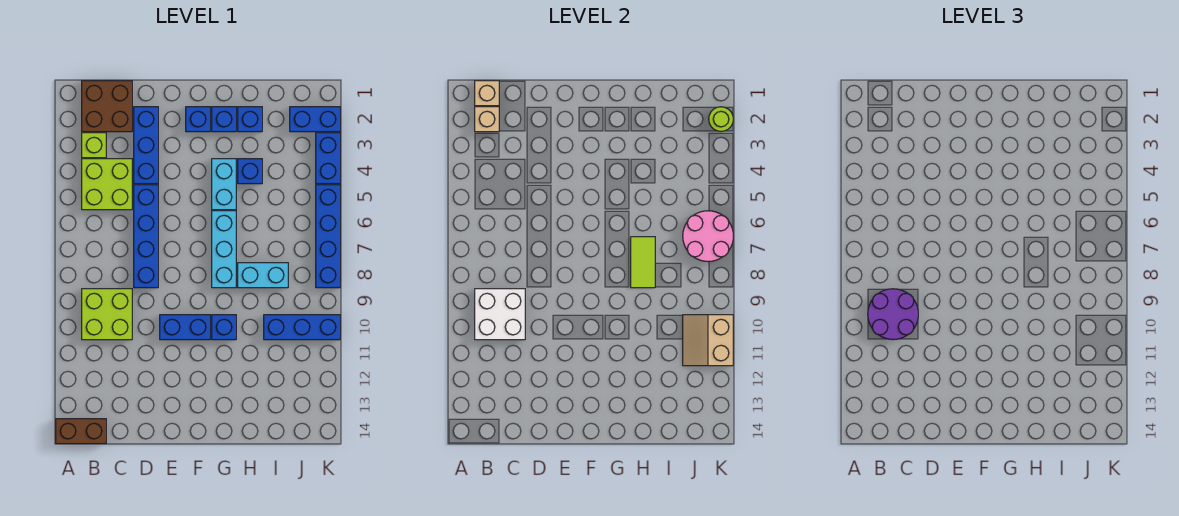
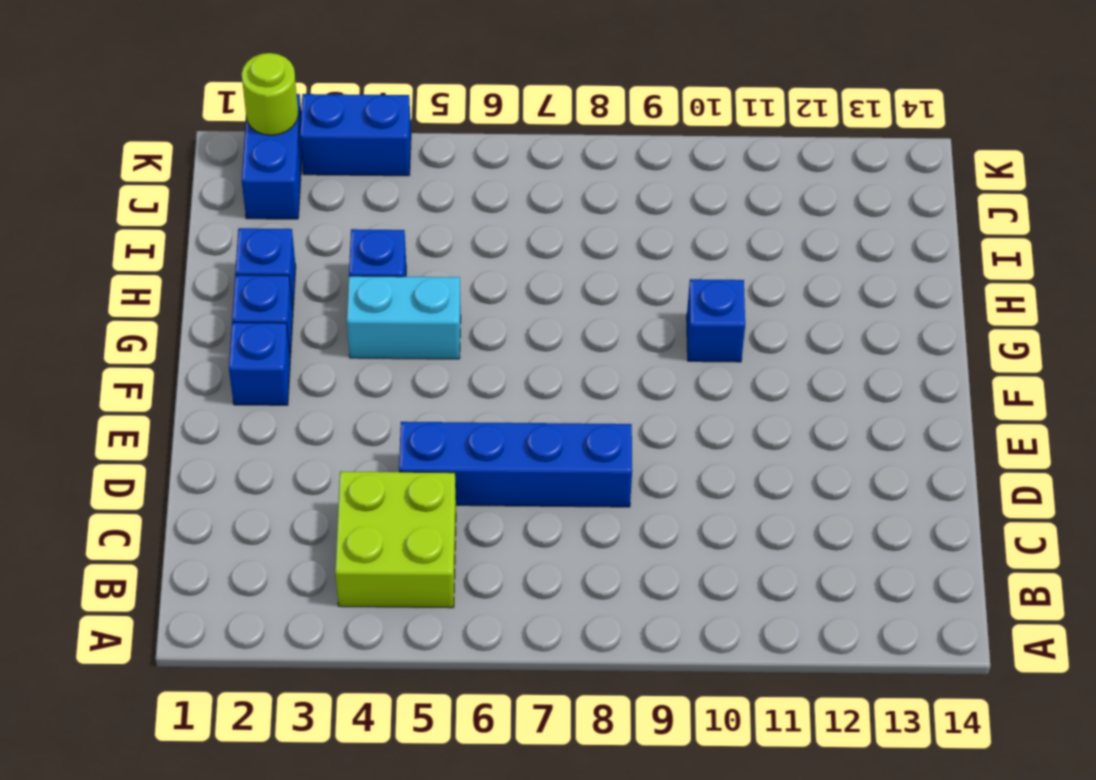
none -> brown 1x2 brick [56,419,106,444]
none -> brown 2x2 brick [82,81,132,132]
none -> lime 1x1 brick [82,133,106,158]

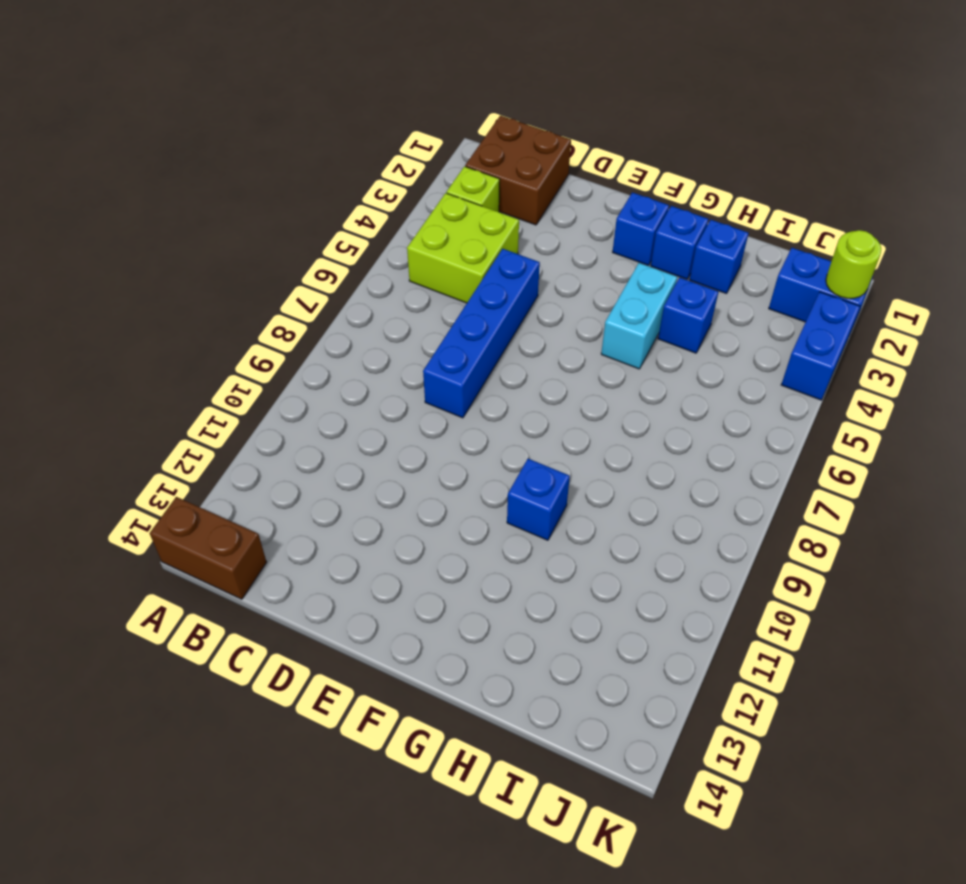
none -> lime 2x2 brick [82,289,132,340]
none -> blue 1x3 brick [134,107,158,184]
none -> blue 1x2 brick [160,315,210,340]

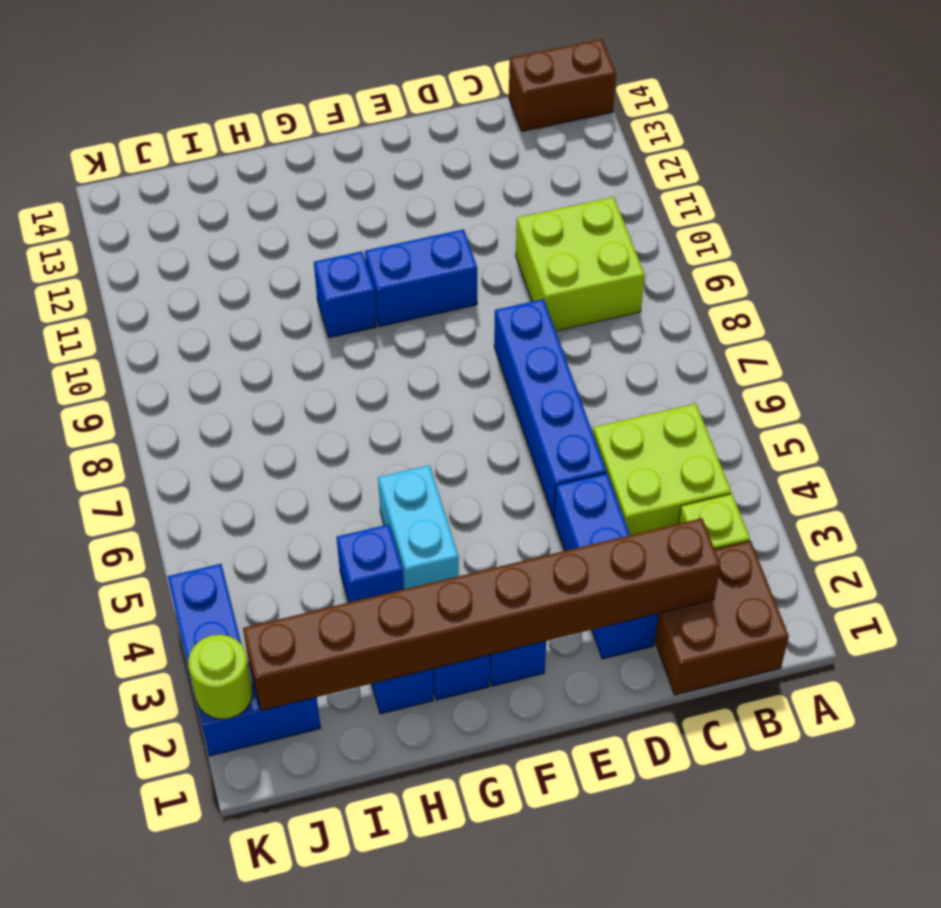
brown 1x8 brick [243,518,721,711] -> none
none -> cyan 1x3 brick [212,211,236,288]
none -> cyan 1x2 brick [238,263,288,288]
none -> blue 1x3 brick [264,315,340,340]

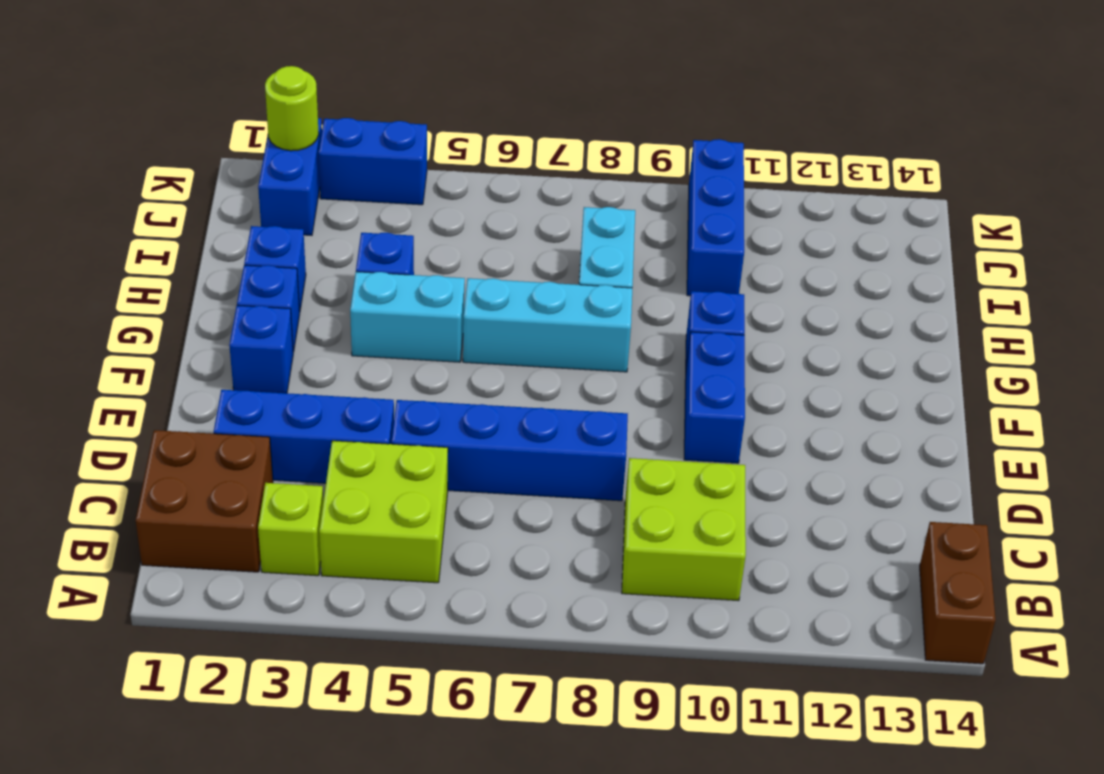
none -> blue 1x4 brick [316,185,340,288]
none -> tan 1x1 brick [475,81,499,106]
none -> tan 1x1 brick [475,107,499,132]

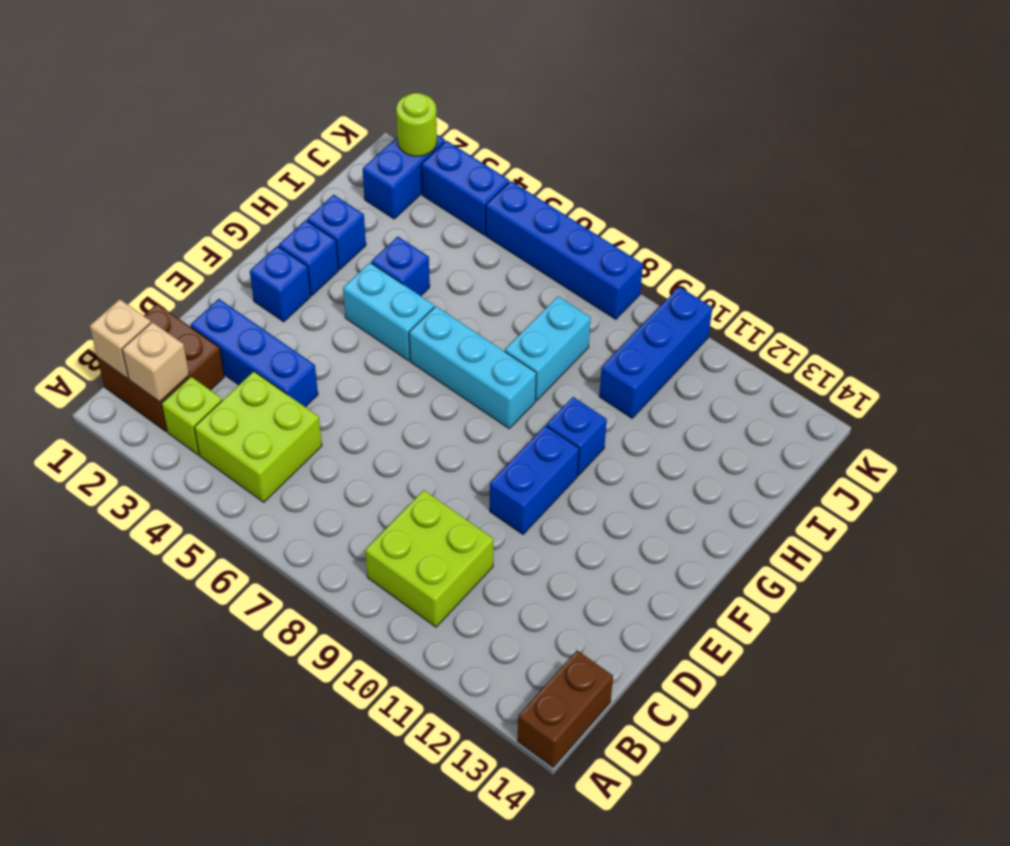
none -> blue 1x4 brick [134,185,158,288]
none -> white 2x2 brick [475,289,525,340]
none -> lime 1x2 tile [631,237,655,288]

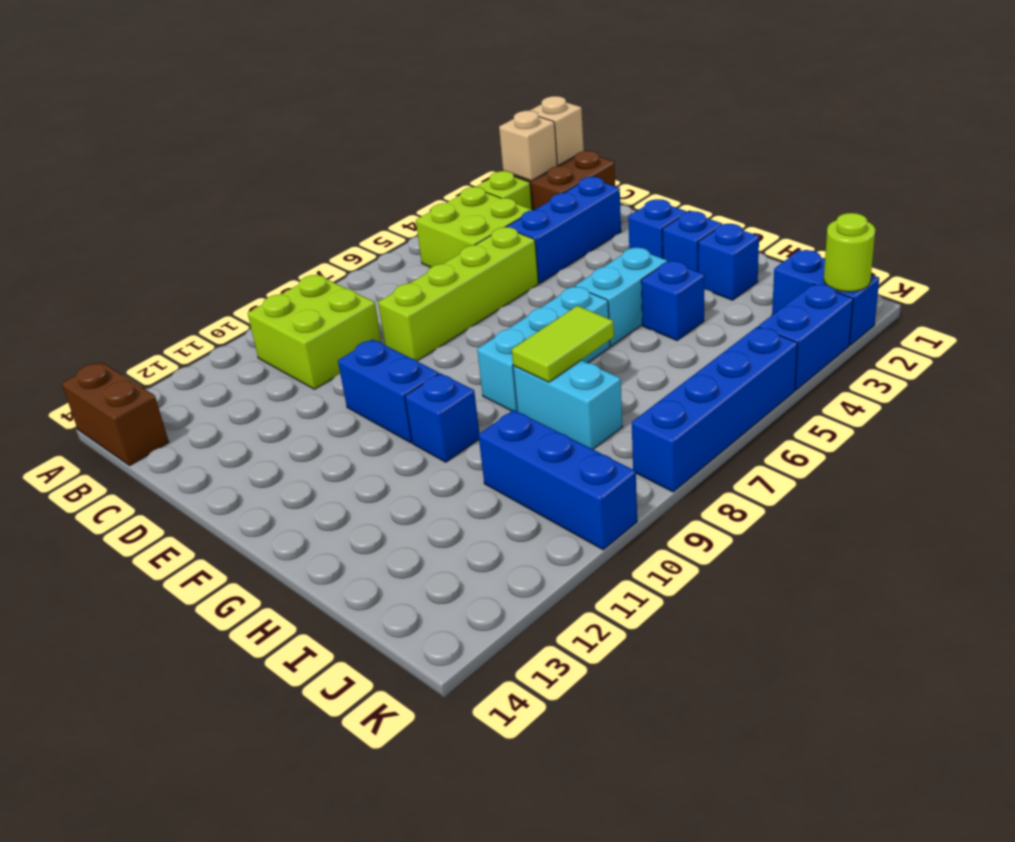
lime 1x4 brick [378,227,538,361] -> blue 1x4 brick [134,185,158,288]
none -> white 2x2 brick [475,289,525,340]
none -> pink 2x2 round brick [683,211,733,262]
none -> tan 2x2 slope [683,315,733,366]

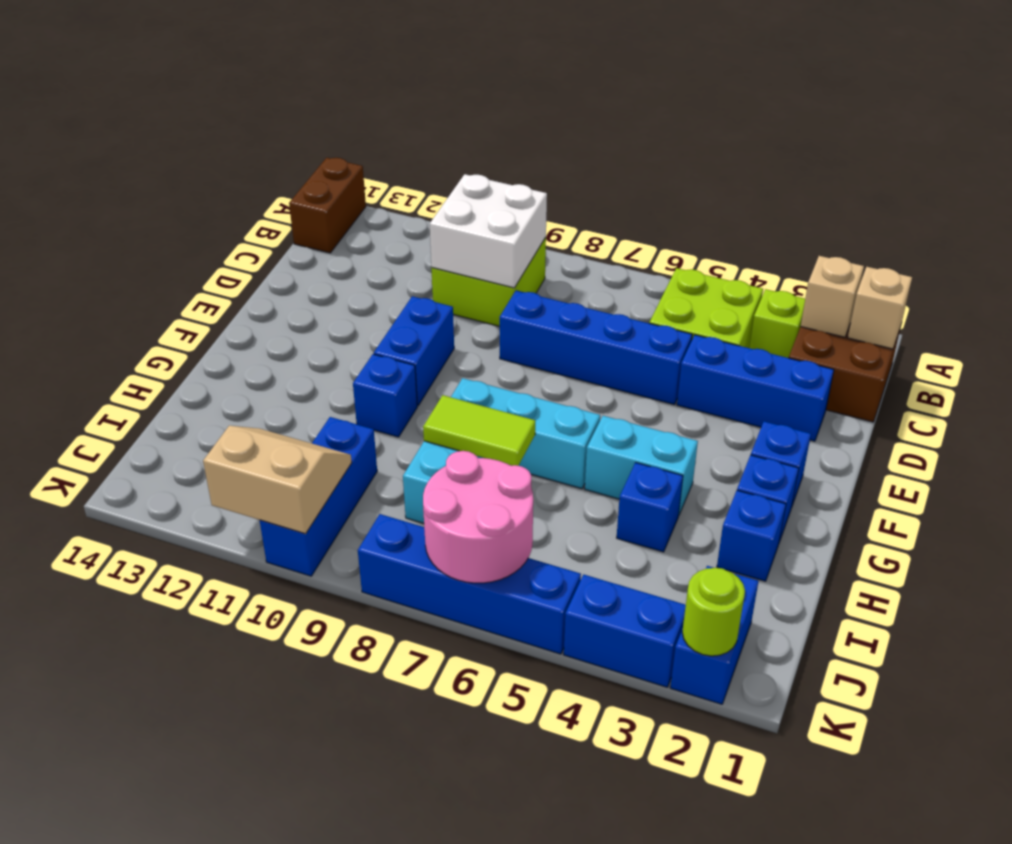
none -> purple 2x2 round brick [868,289,918,340]

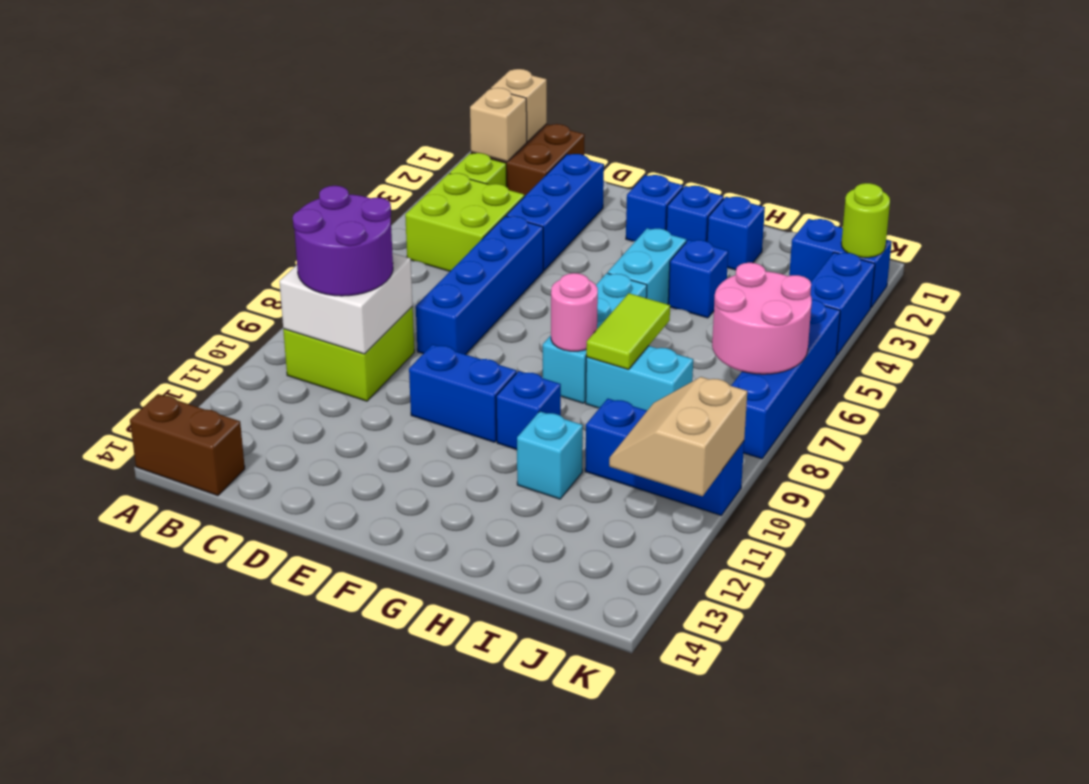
pink 1x1 round brick [551,273,598,351] -> none
cyan 1x1 brick [517,411,583,499] -> none

